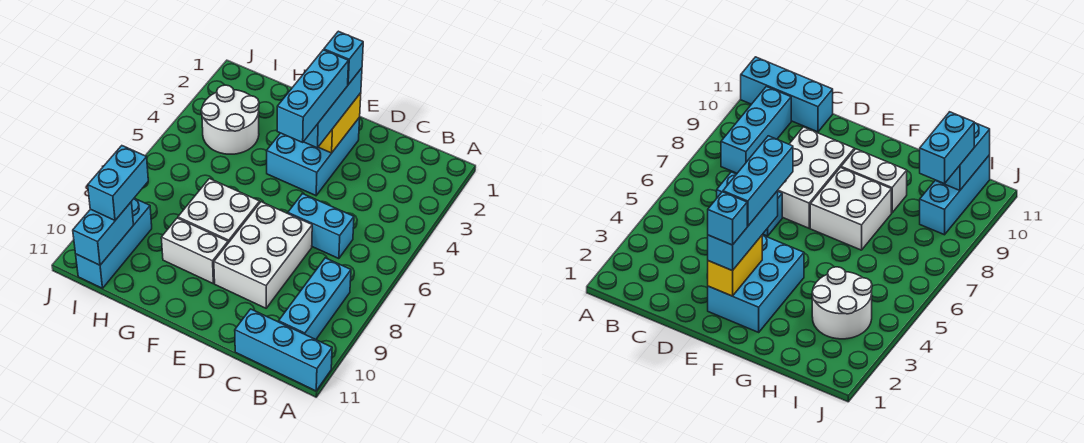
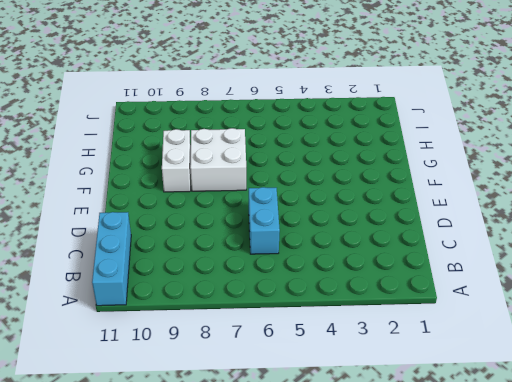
none -> cyan 1x3 brick [279,258,351,339]
none -> white 2x3 brick [214,202,312,308]
none -> cyan 2x3 brick [267,117,360,196]

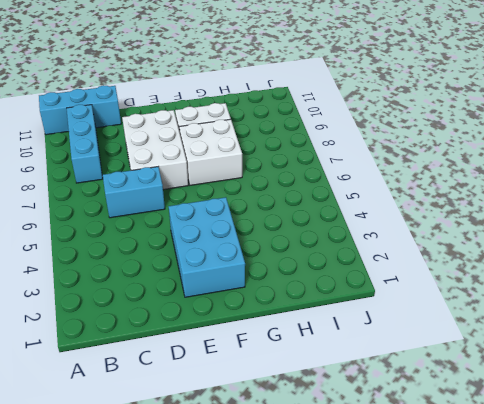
none -> white 2x2 round brick [201,85,259,154]
none -> cyan 1x3 brick [76,198,152,288]
none -> yellow 1x2 brick [319,93,361,153]

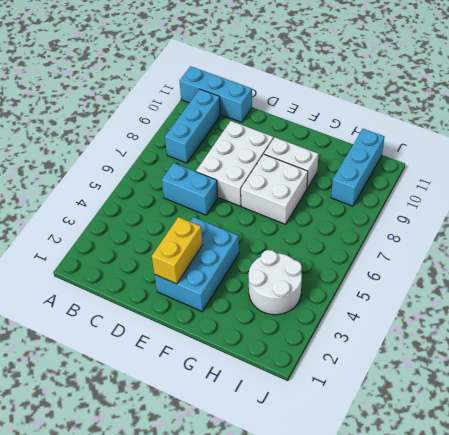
none -> cyan 1x2 brick [73,202,133,265]
none -> cyan 1x3 brick [304,68,362,148]
none -> cyan 1x2 brick [88,146,148,220]

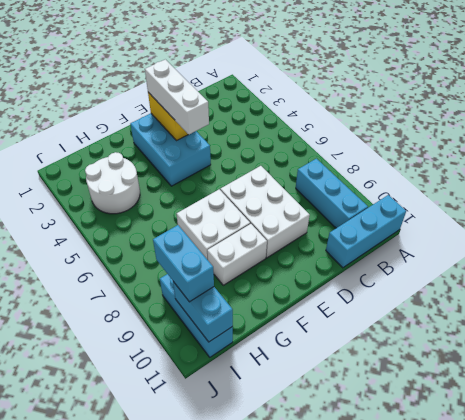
white 1x3 brick [145,59,209,135] -> cyan 1x3 brick [304,68,362,148]
none -> cyan 1x2 brick [288,194,354,259]
none -> cyan 1x1 brick [324,31,363,84]
none -> cyan 1x3 brick [277,50,349,142]

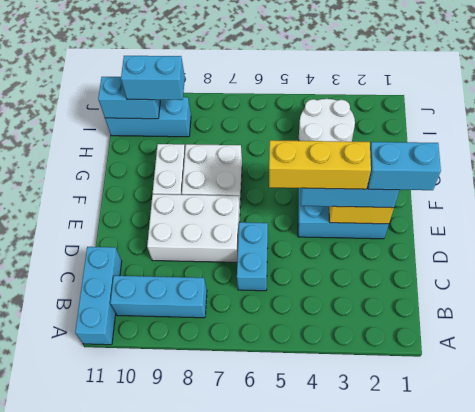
cyan 1x2 brick [368,142,441,190] -> cyan 1x1 brick [324,31,363,84]
yellow 1x3 brick [269,140,371,189] -> cyan 1x3 brick [277,50,349,142]

